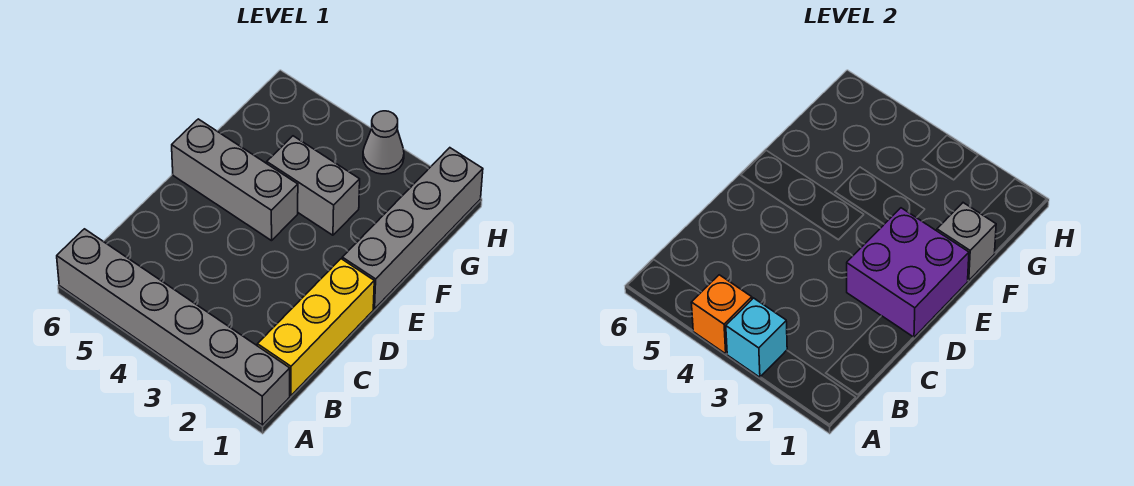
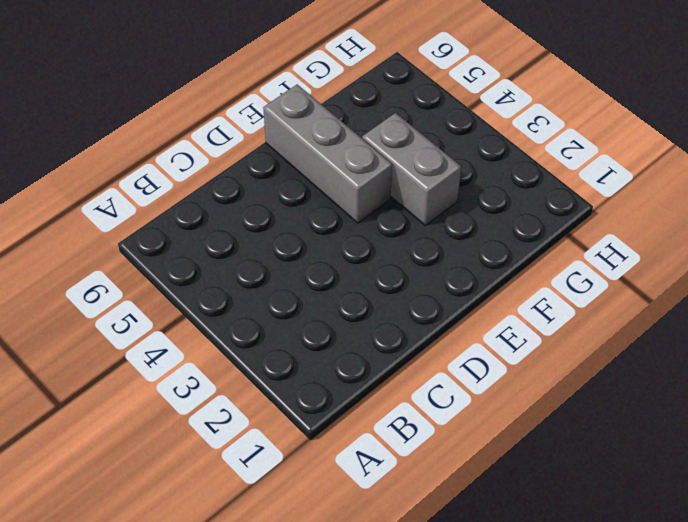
none -> grey 1x6 brick [57,229,290,425]
none -> yellow 1x3 brick [258,259,374,396]

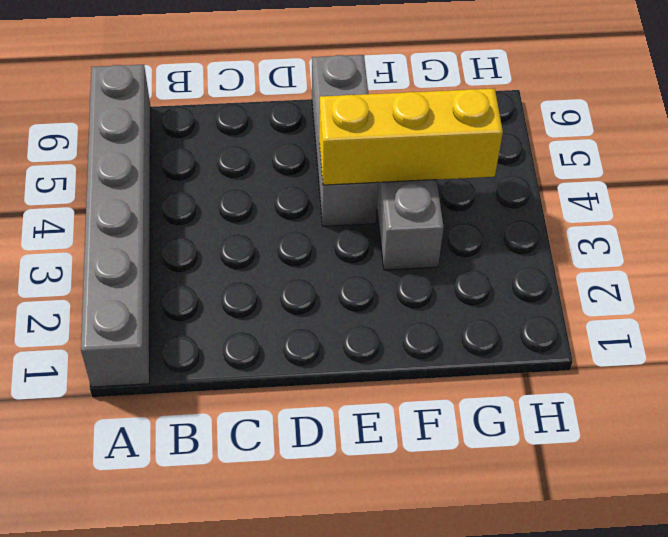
yellow 1x3 brick [319,88,503,185] -> yellow 1x3 brick moved to [258,259,374,396]
none -> grey 1x4 brick [342,148,483,309]
none -> grey 1x1 cone [363,111,404,174]

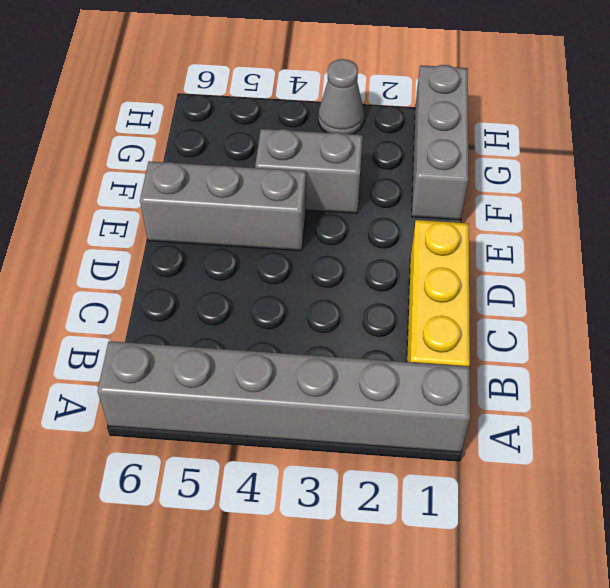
grey 1x3 brick [412,65,468,220] -> grey 1x4 brick [342,148,483,309]
none -> cyan 1x1 brick [726,298,787,377]
none -> orange 1x1 brick [691,275,752,354]

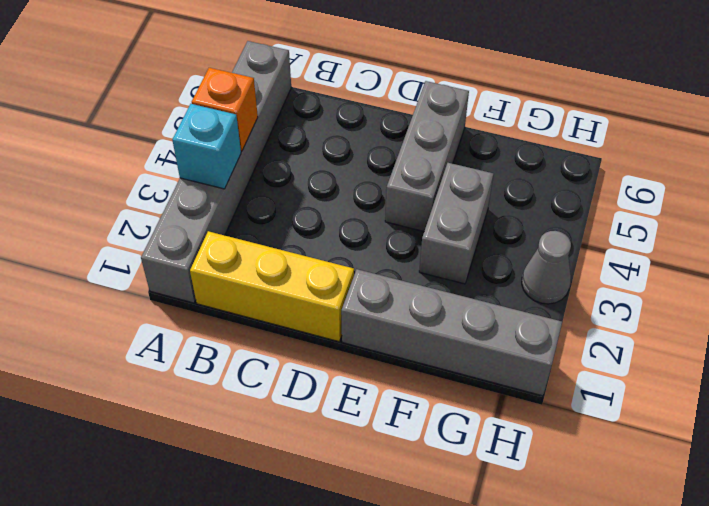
none -> purple 2x2 brick [847,208,969,337]
none -> grey 1x1 brick [937,203,996,281]

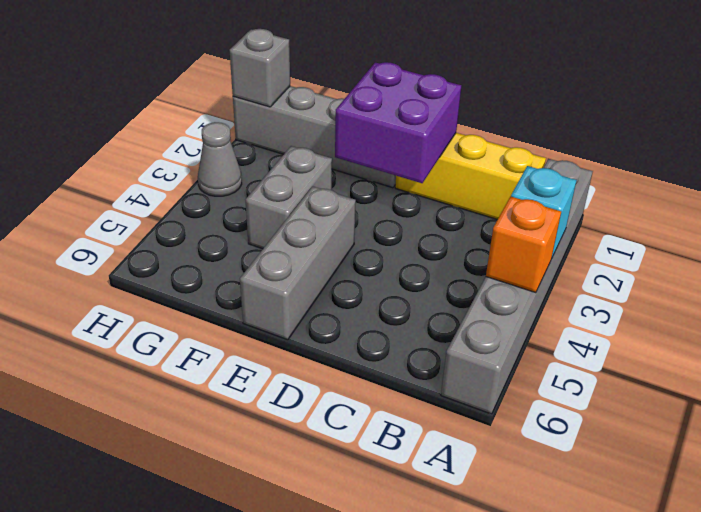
grey 1x1 brick [230,29,290,107] -> grey 1x1 brick moved to [937,203,996,281]

